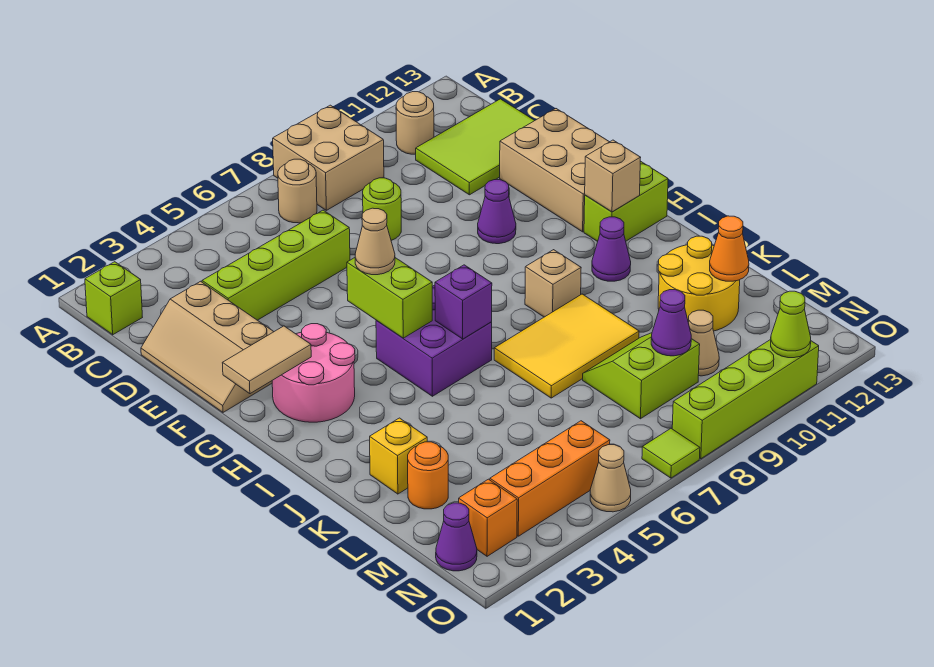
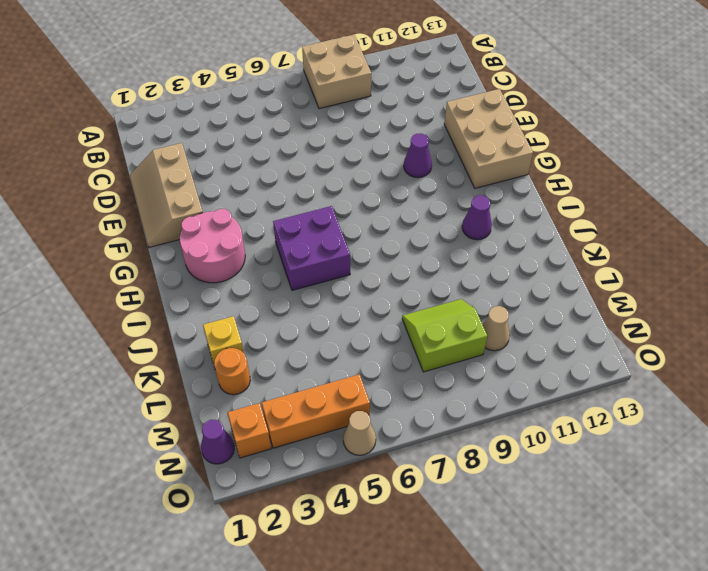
none -> lime 1x1 brick [85,262,142,335]
none -> tan 1x1 round brick [278,159,317,223]
none -> tan 1x1 round brick [396,92,434,154]
none -> lime 2x3 tile [416,99,535,195]

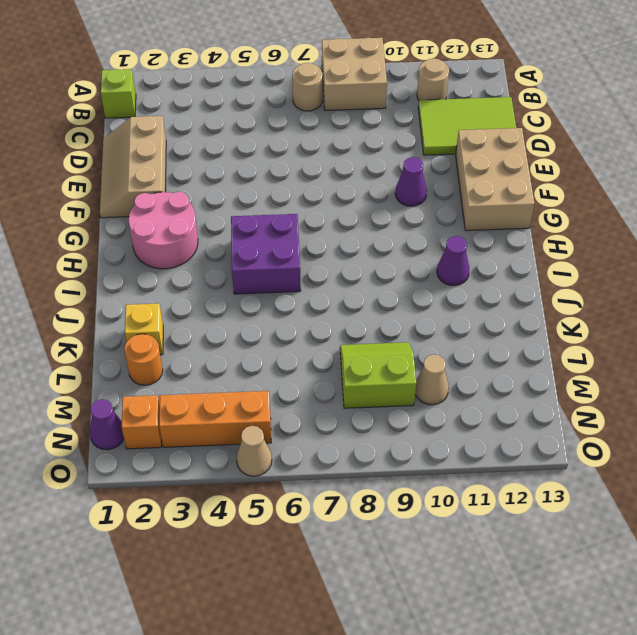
none -> lime 1x4 brick [202,210,350,320]
none -> lime 1x1 round brick [363,178,401,240]
none -> lime 1x2 brick [584,162,668,242]
none -> tan 1x1 brick [525,250,581,317]

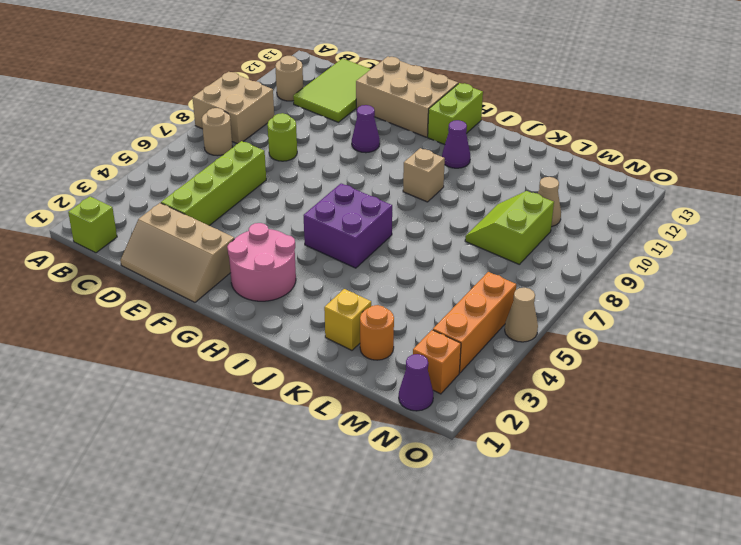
none -> yellow 2x3 tile [494,294,639,398]
none -> yellow 2x2 round brick [658,236,740,331]
none -> lime 1x1 tile [642,428,700,478]
none -> lime 1x4 brick [672,339,819,459]

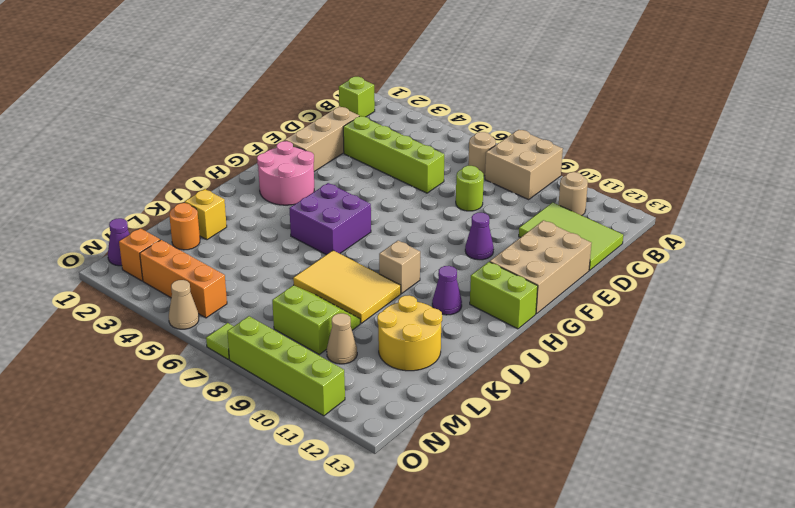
none -> tan 1x2 tile [223,326,311,394]
none -> lime 1x2 brick [347,258,432,338]
none -> tan 1x1 brick [585,140,641,212]
none -> purple 1x1 brick [435,265,492,339]

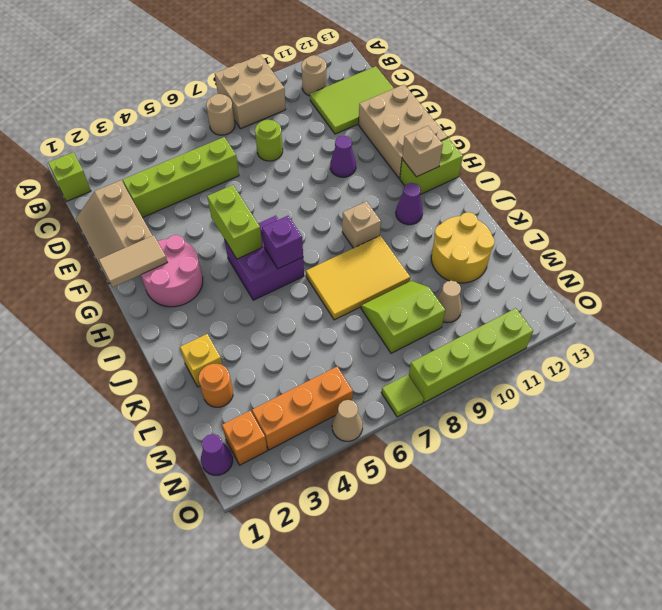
none -> orange 1x1 cone [710,216,749,281]
none -> purple 1x1 cone [651,290,691,356]
none -> lime 1x1 cone [771,291,811,358]
none -> tan 1x1 cone [355,208,395,275]

